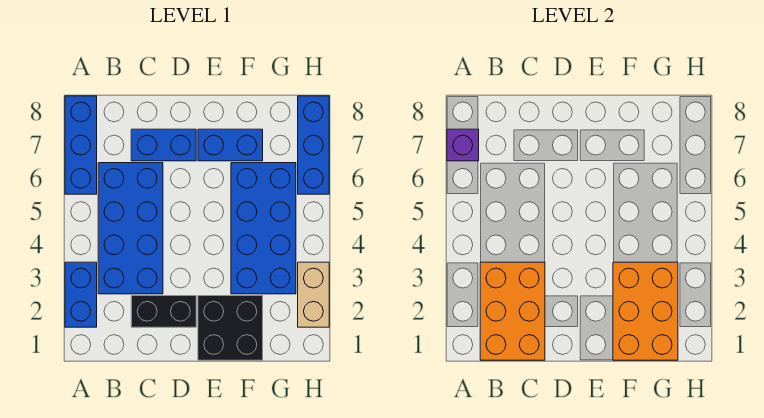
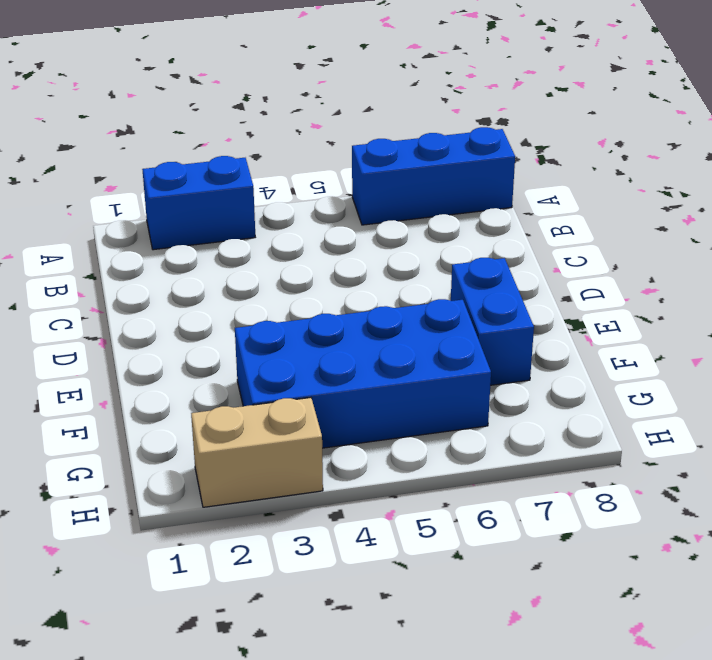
none -> blue 2x4 brick [98,163,163,294]
none -> black 1x2 brick [131,296,196,327]
none -> blue 1x2 brick [131,129,196,161]

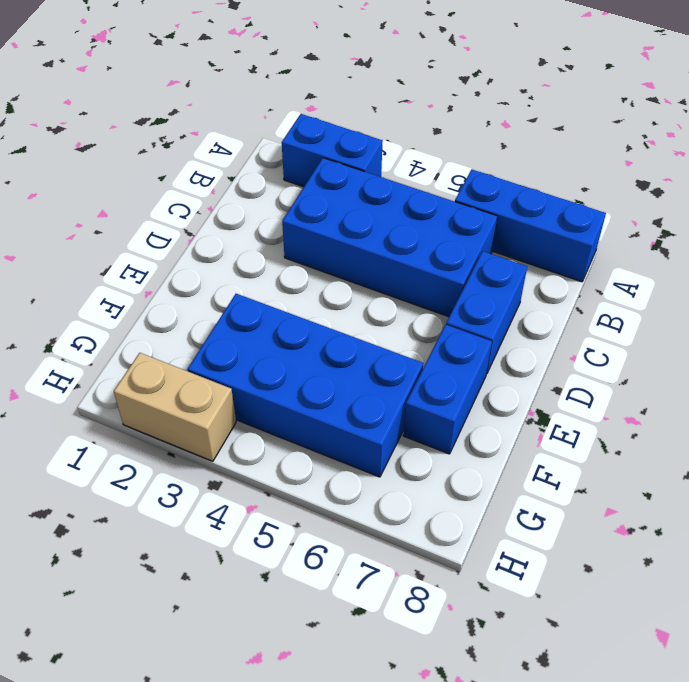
none -> black 1x2 brick [131,296,196,327]
none -> black 2x2 brick [198,296,263,360]
none -> blue 1x3 brick [298,96,329,194]

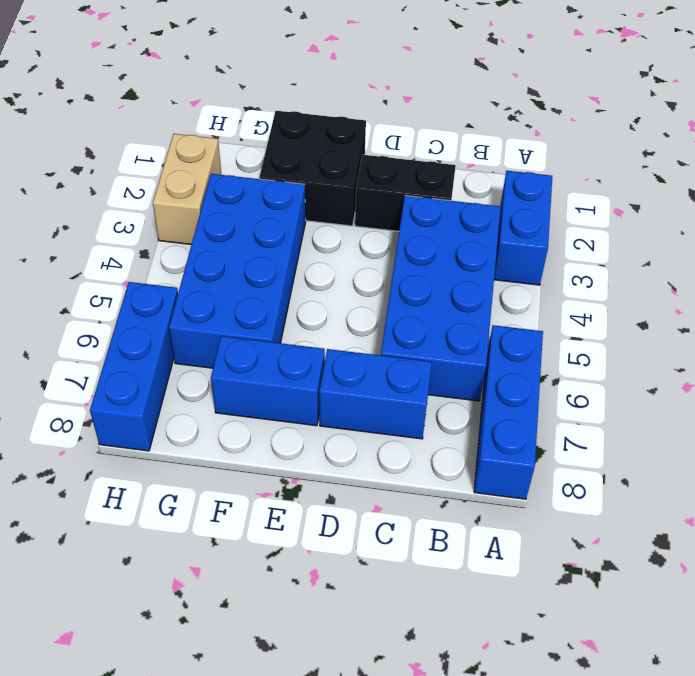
none -> purple 1x1 brick [447,129,479,161]
none -> orange 2x3 brick [480,262,545,360]
none -> orange 2x3 brick [613,262,678,360]

